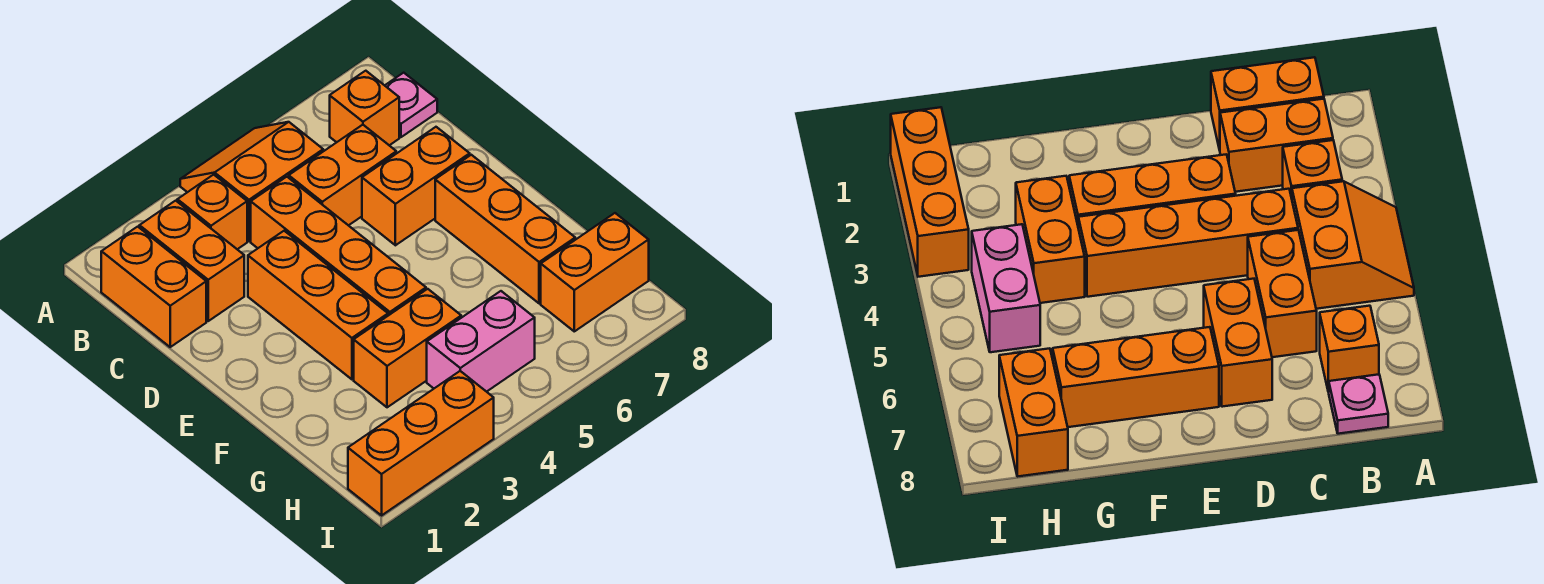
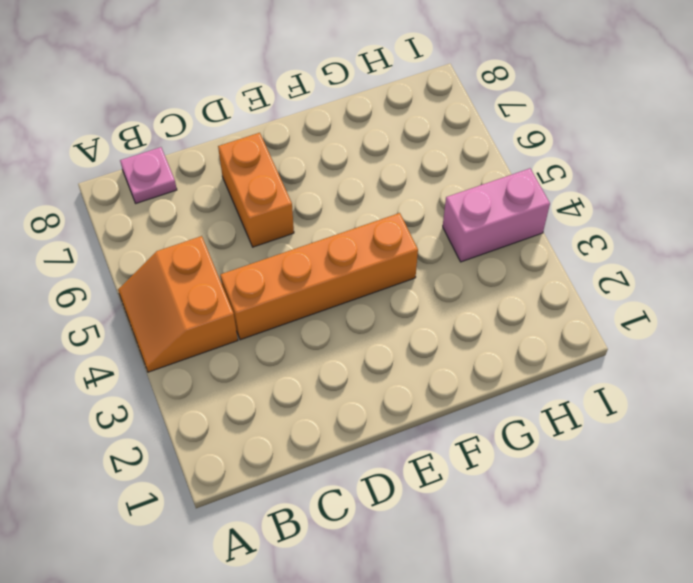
pink 1x2 brick [443,168,550,262] -> pink 1x2 brick turned to [427,291,535,392]
none -> orange 1x2 brick [101,227,206,347]
none -> orange 1x2 brick [139,201,244,321]
none -> orange 1x1 brick [177,175,247,249]

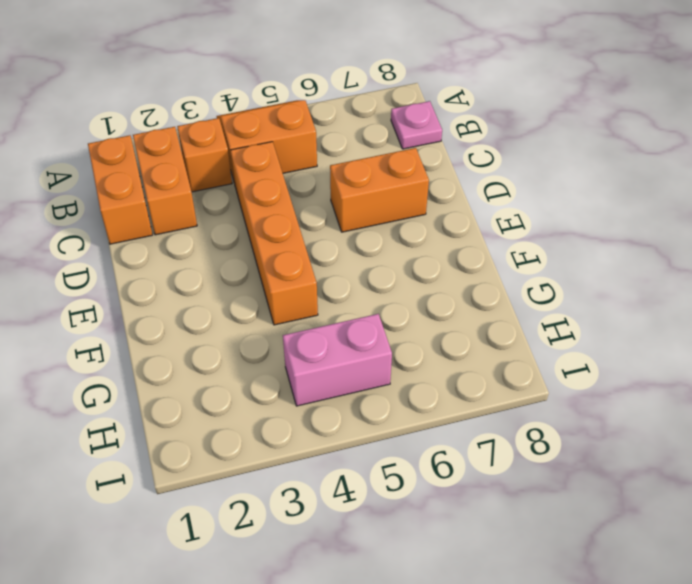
none -> orange 1x1 brick [330,71,399,145]
none -> orange 1x2 brick [289,125,396,226]
none -> orange 1x3 brick [248,231,388,379]

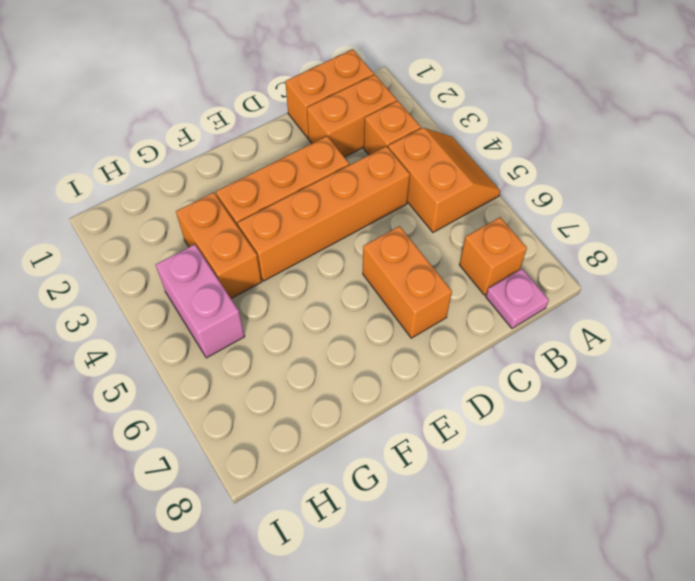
none -> orange 1x2 brick [289,125,396,226]
none -> orange 1x3 brick [435,155,575,303]
none -> orange 1x2 brick [541,213,649,331]

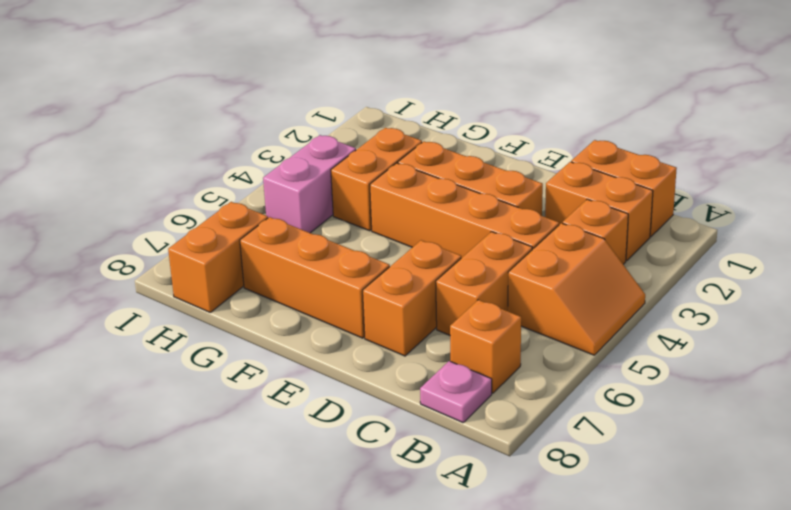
none -> orange 1x3 brick [348,371,494,515]

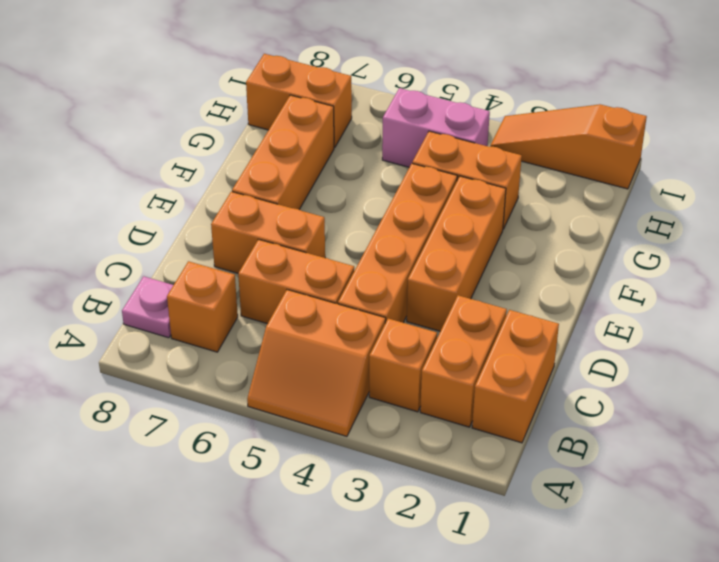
orange 1x3 slope [490,104,647,189] -> orange 1x3 brick [348,371,494,515]

